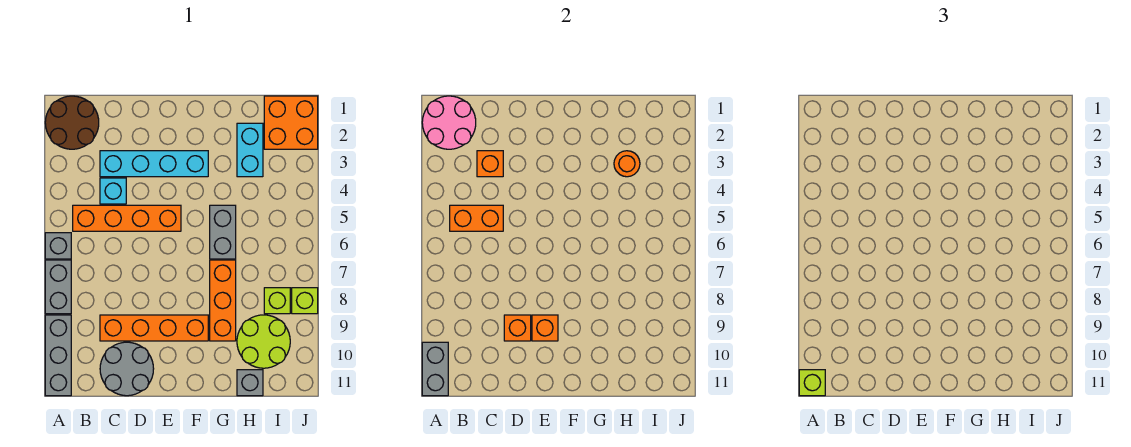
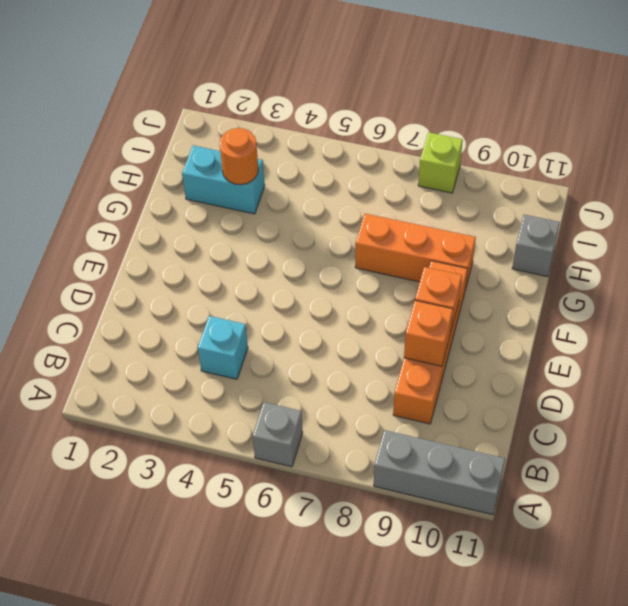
none -> brown 2x2 round brick [45,96,99,149]
none -> grey 1x2 brick [45,260,71,314]
none -> orange 1x4 brick [73,205,181,231]

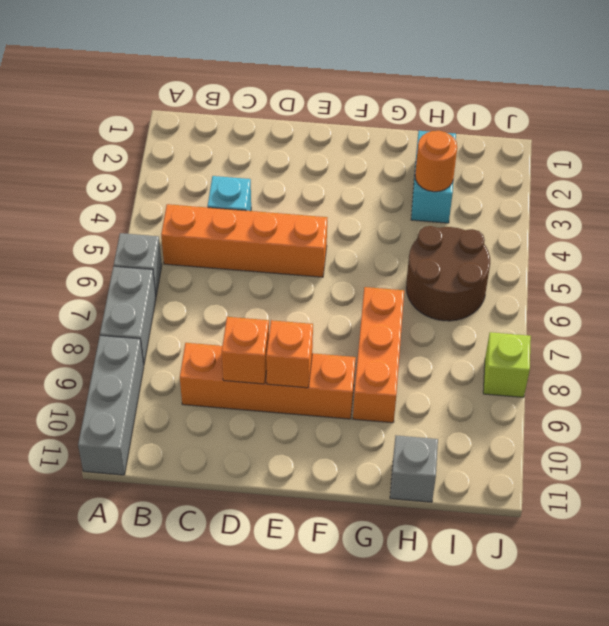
brown 2x2 round brick [406,226,490,321] -> brown 2x2 round brick moved to [45,96,99,149]
none -> cyan 1x4 brick [100,151,208,177]
none -> grey 2x2 round brick [100,342,154,396]
none -> grey 1x2 brick [210,205,236,259]

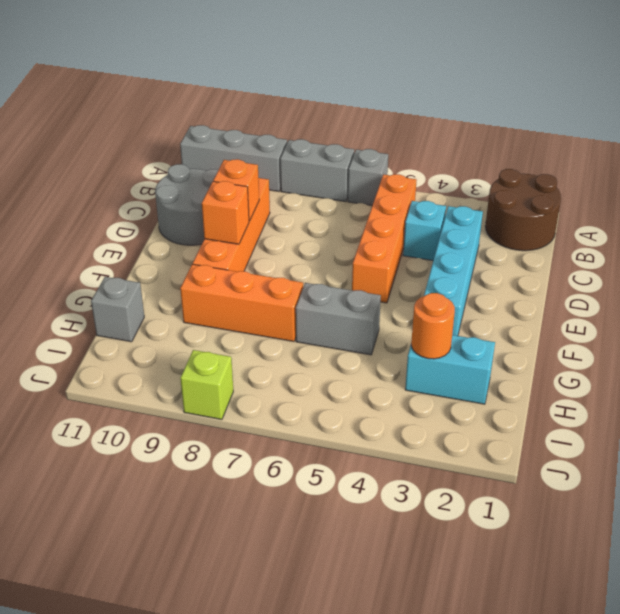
none -> lime 2x2 round brick [237,315,290,368]
none -> orange 2x2 brick [264,96,318,149]
none -> lime 1x1 brick [264,288,290,314]

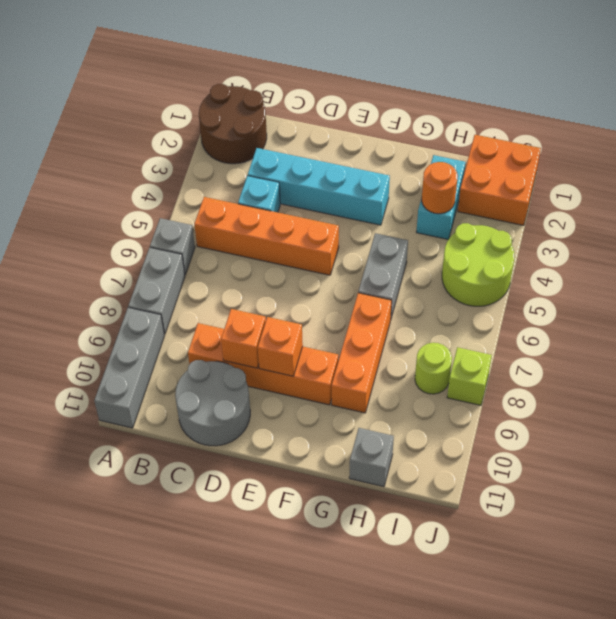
lime 2x2 round brick [442,223,515,306] -> lime 2x2 round brick moved to [237,315,290,368]
lime 1x1 round brick [415,343,452,394] -> lime 1x1 brick [264,288,290,314]
none -> pink 2x2 round brick [422,96,476,149]
none -> grey 1x2 brick [422,342,448,396]
none -> orange 1x2 brick [450,205,503,231]

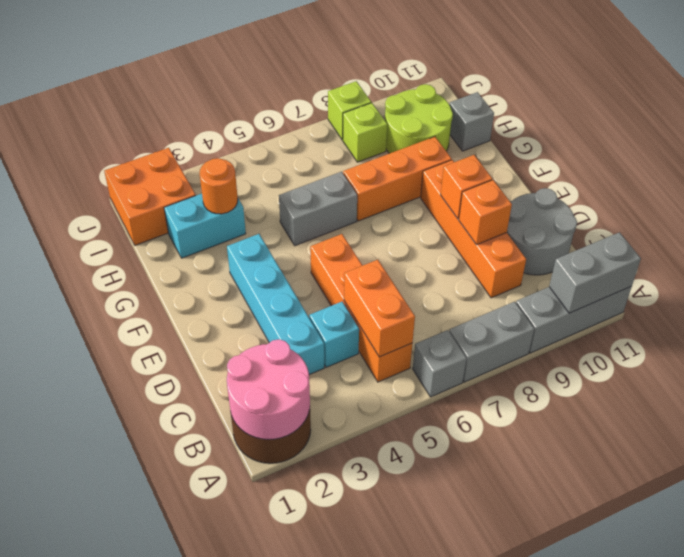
none -> orange 1x1 brick [477,151,503,177]
none -> lime 1x1 brick [799,370,825,396]

